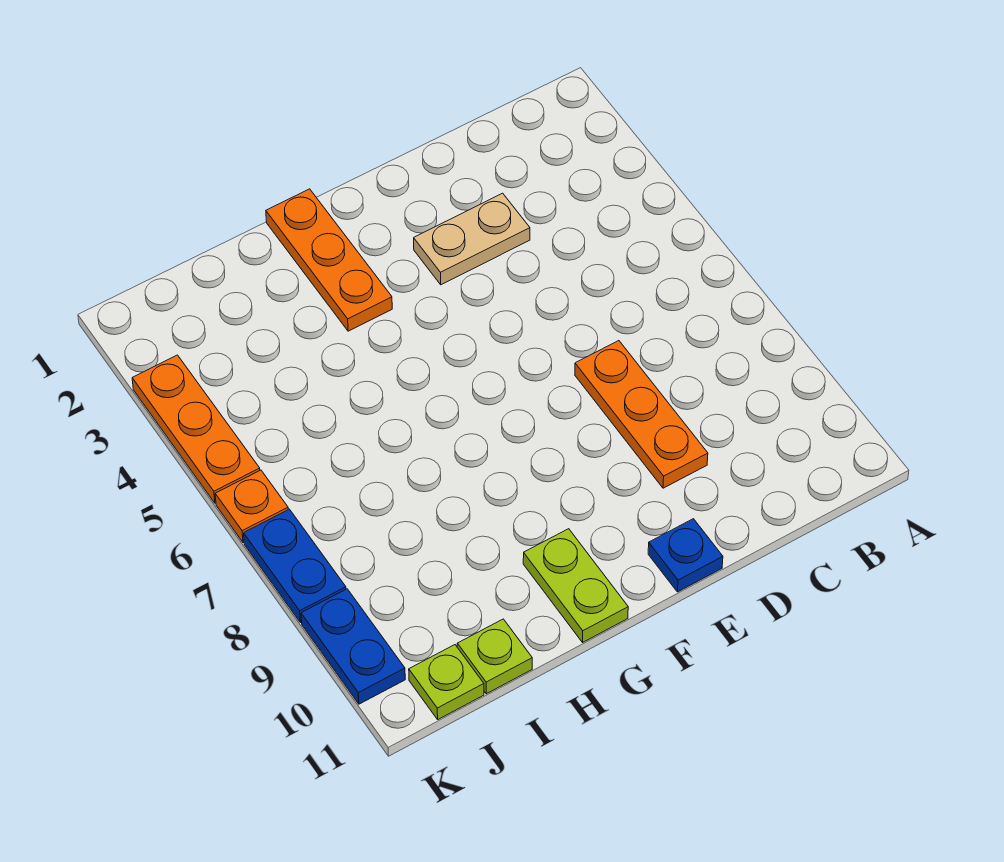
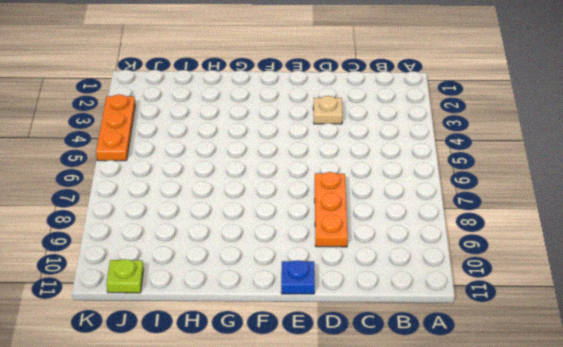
tan 1x1 plate [313,96,343,124] -> tan 1x2 plate [414,193,530,285]
none -> orange 1x3 plate [266,189,392,331]
none -> lime 1x2 plate [523,529,628,642]

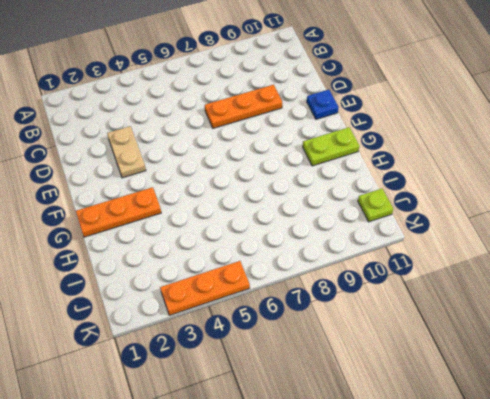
none -> lime 1x1 plate [457,619,532,694]
none -> orange 1x1 plate [215,470,288,543]

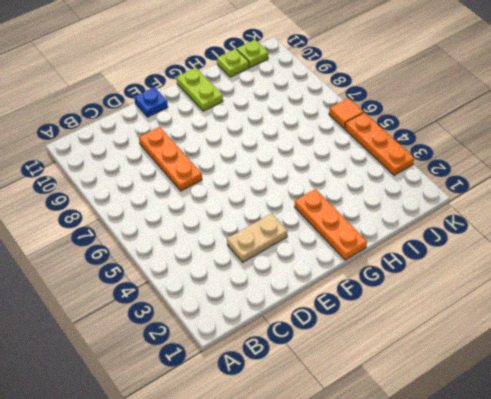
orange 1x1 tile [329,98,363,128] -> orange 1x1 plate [215,470,288,543]
none -> blue 1x2 plate [244,509,346,623]
none -> blue 1x2 plate [301,589,405,704]

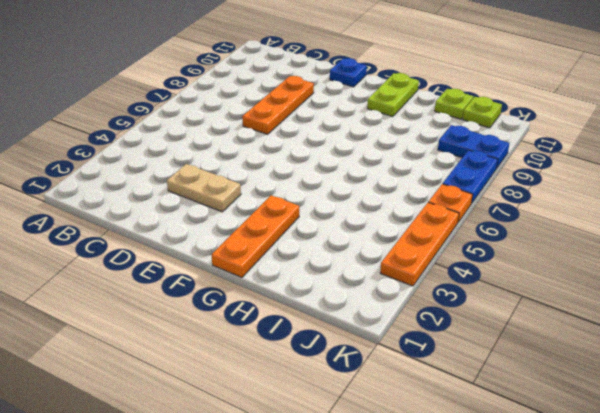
blue 1x2 plate [438,125,509,168] -> blue 1x2 plate turned to [301,589,405,704]

